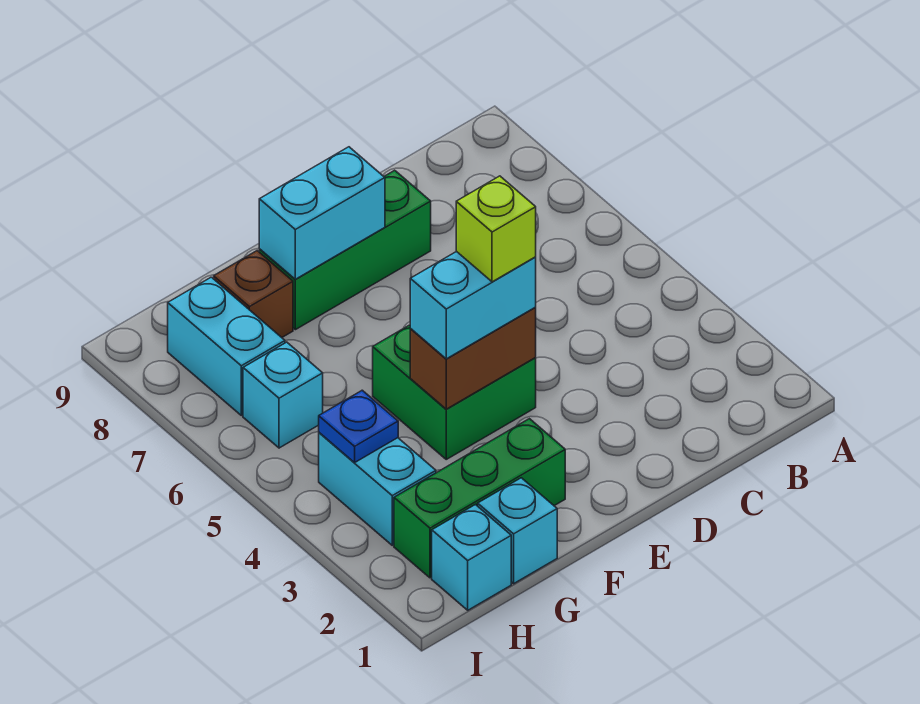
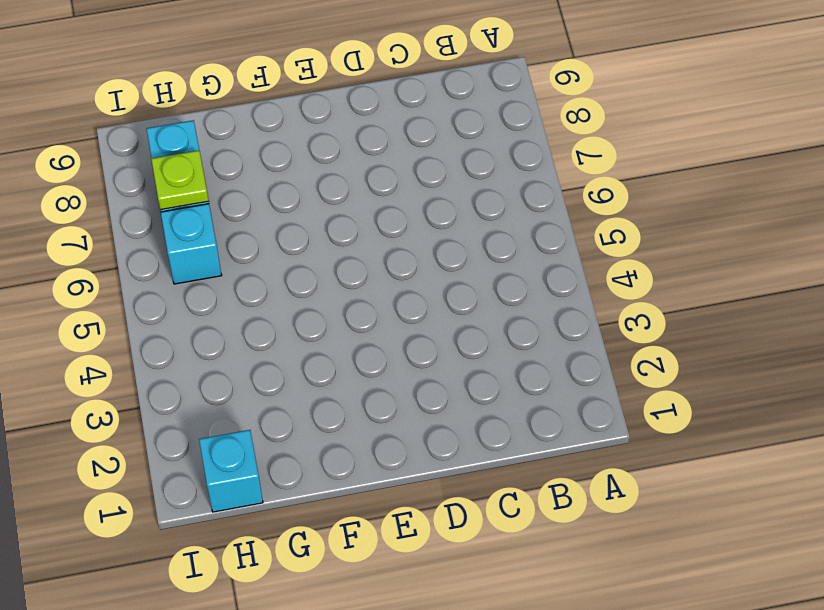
lime 1x1 plate [151,150,209,210] -> none
none -> green 1x3 brick [259,170,431,330]
none -> green 2x2 brick [373,325,536,459]
none -> green 1x3 brick [394,419,565,578]

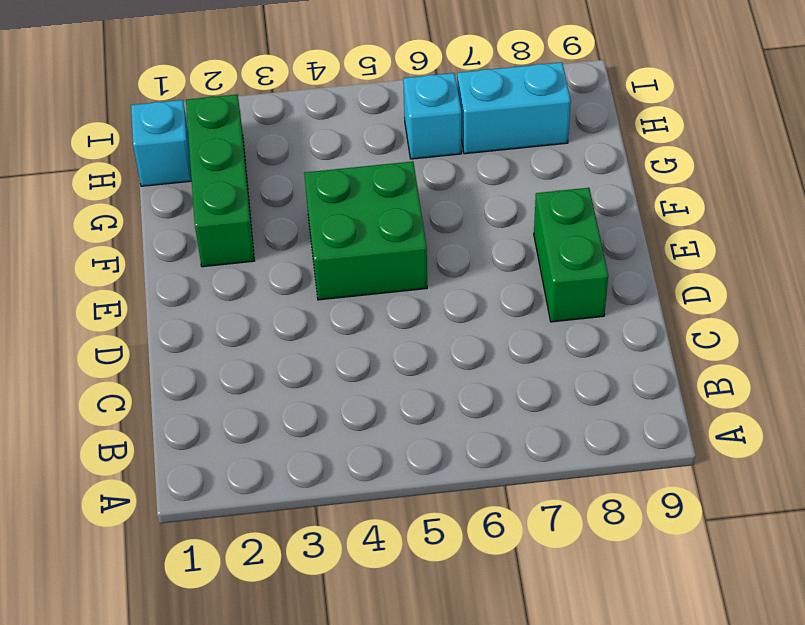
green 1x2 brick [534,188,608,322] -> green 1x3 brick [259,170,431,330]
none -> cyan 1x1 brick [478,478,557,584]
none -> brown 1x1 brick [214,251,293,337]
none -> cyan 1x2 brick [319,433,436,545]

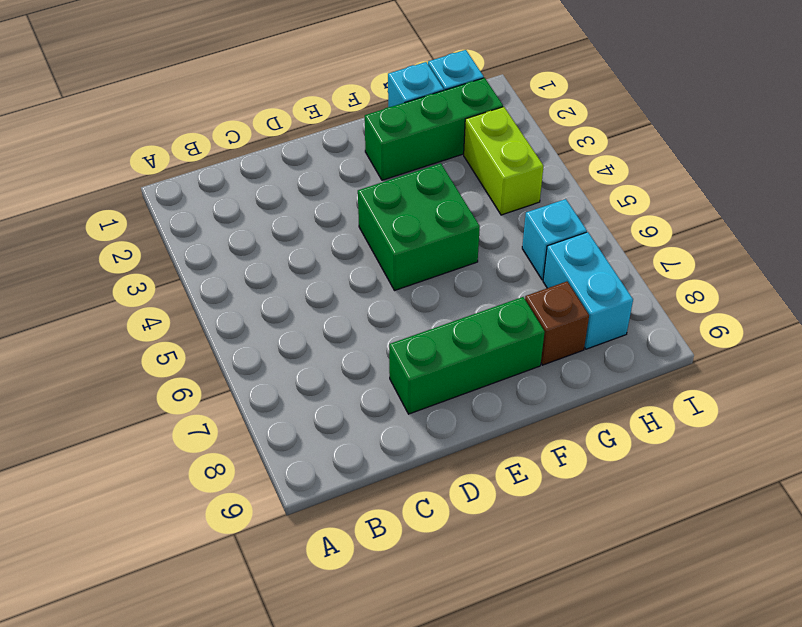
lime 1x2 brick [464,107,543,215] -> cyan 1x2 brick [319,433,436,545]
none -> brown 1x2 brick [410,308,536,409]
none -> cyan 1x2 brick [259,147,385,279]
none -> blue 1x1 plate [319,390,398,463]

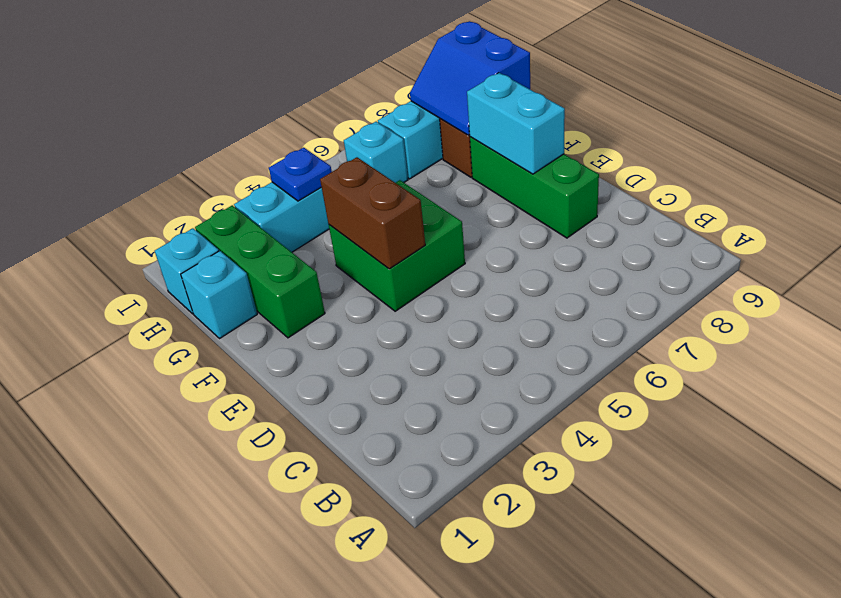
blue 2x2 slope [410,21,530,135] -> none
none -> cyan 1x2 brick [410,251,536,359]
none -> lime 1x1 brick [456,176,536,282]

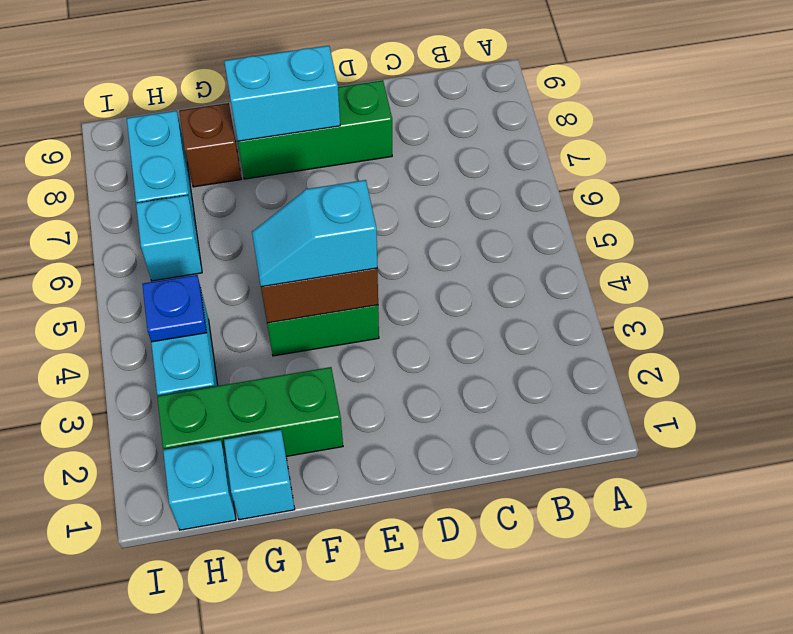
cyan 1x2 slope [252,180,377,287] -> cyan 1x2 brick [410,251,536,359]
none -> lime 1x1 brick [456,176,536,282]

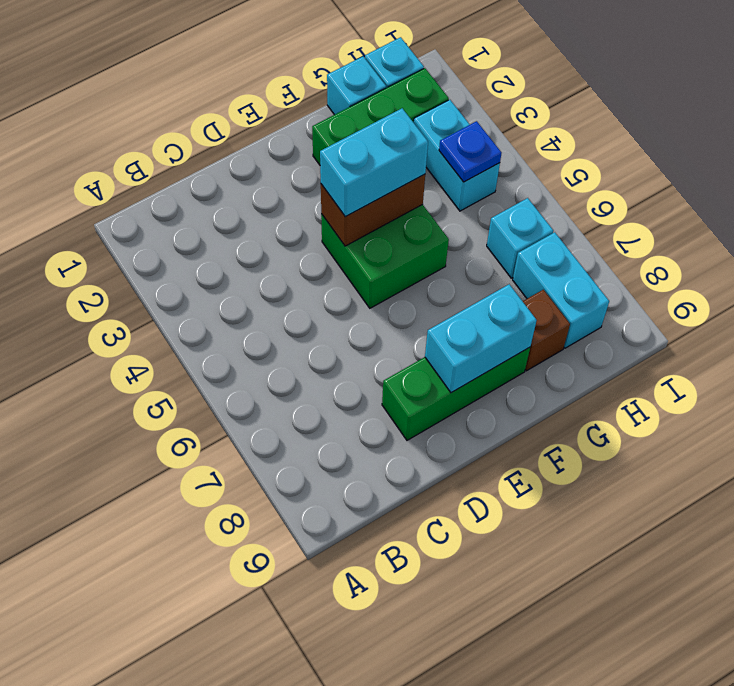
none -> lime 1x1 brick [456,176,536,282]

